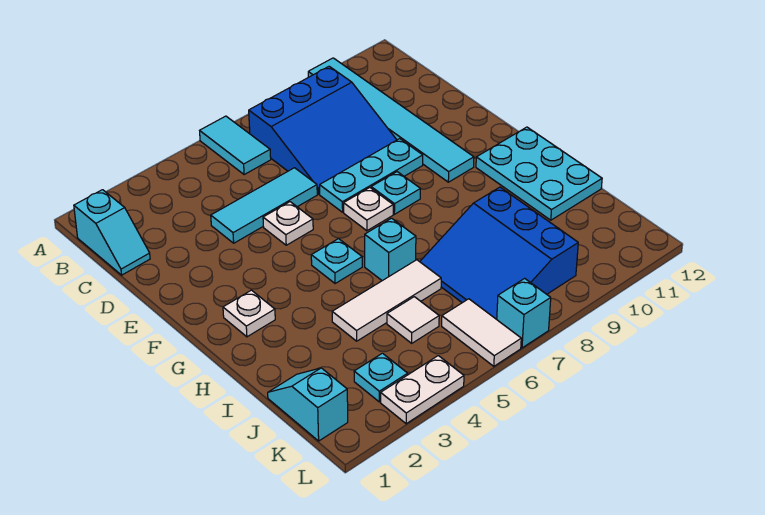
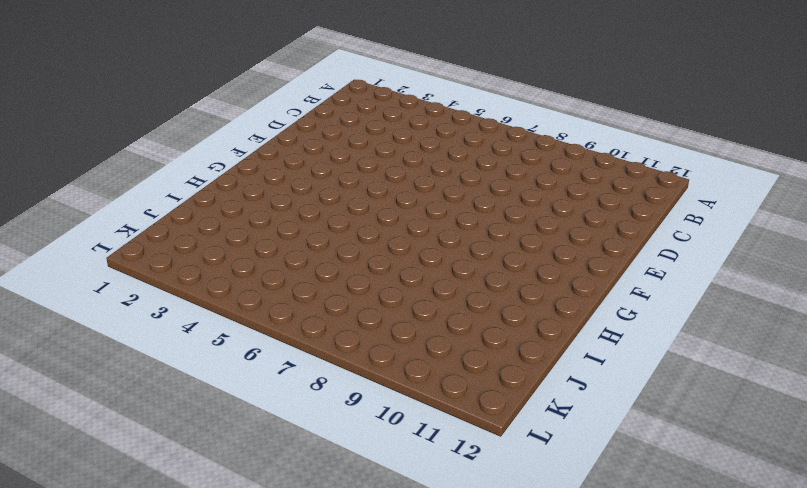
none -> cyan 1x2 tile [200,116,271,175]
none -> cyan 1x6 tile [308,58,474,182]
none -> cyan 1x2 slope [74,190,150,275]

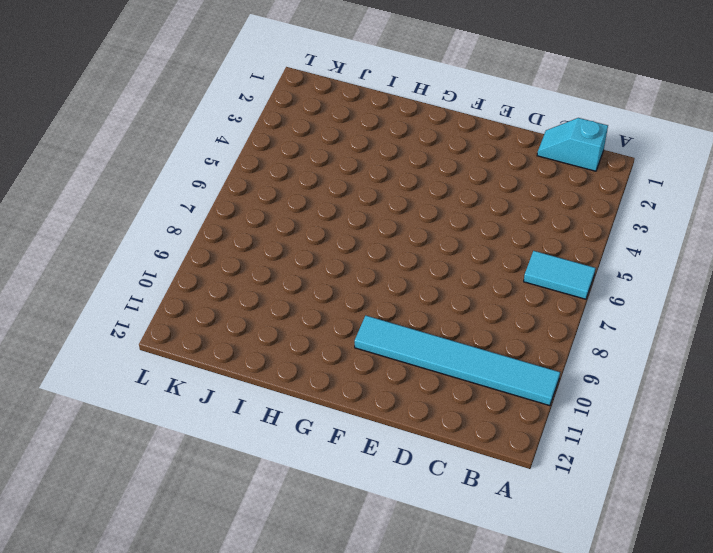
none -> blue 3x3 slope [249,66,396,194]
none -> cyan 1x3 tile [211,168,317,243]
none -> white 1x1 plate [263,202,313,245]

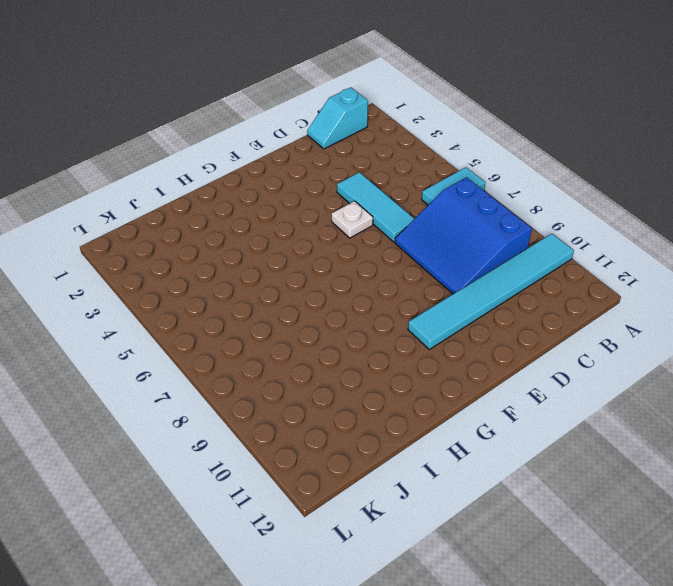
none -> cyan 1x3 plate [320,139,423,212]
none -> white 1x1 plate [344,188,393,231]
none -> cyan 1x1 plate [371,172,420,214]

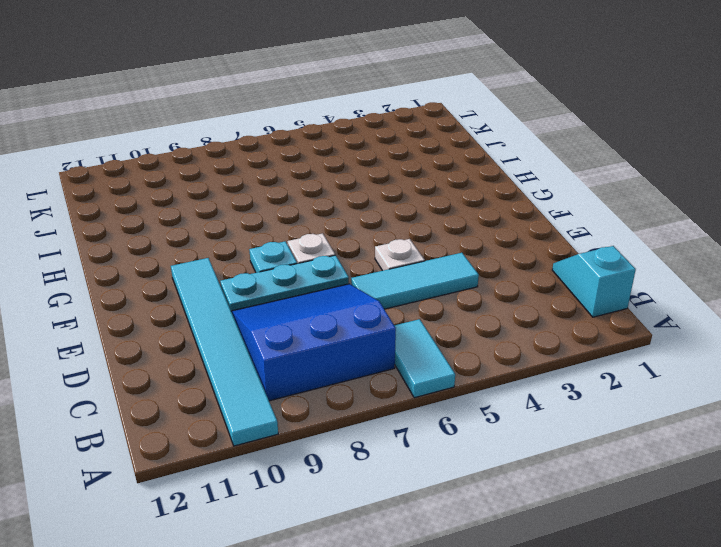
none -> white 1x1 plate [223,290,275,337]
none -> cyan 1x1 plate [311,239,362,284]
none -> cyan 2x3 plate [476,127,602,220]

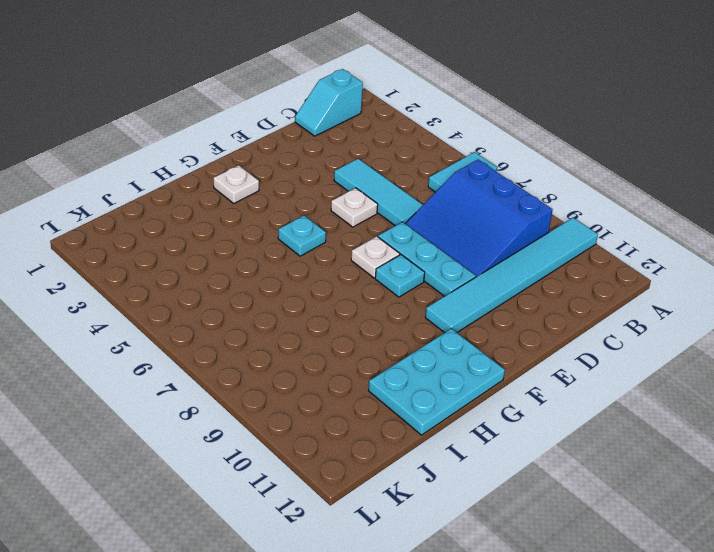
none -> cyan 1x1 brick [365,218,416,281]
none -> white 1x3 tile [332,260,441,341]
none -> blue 3x3 slope [420,187,578,319]

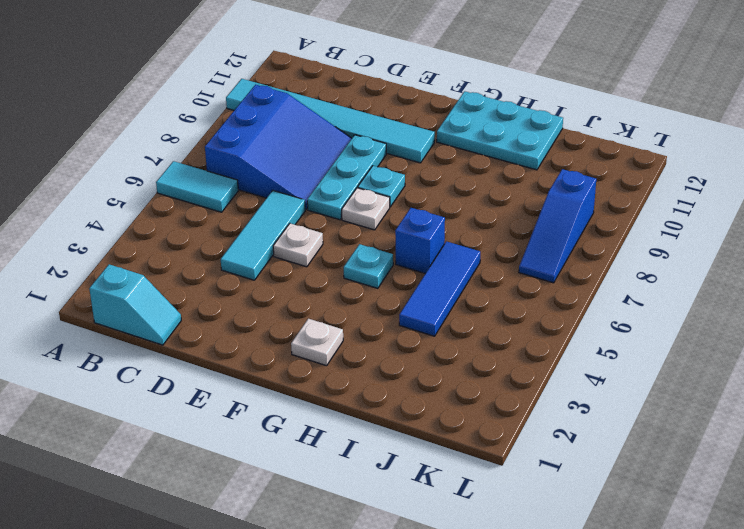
blue 1x1 brick [395,208,445,274] -> cyan 1x1 brick [365,218,416,281]
blue 1x3 tile [399,241,480,336] -> white 1x3 tile [332,260,441,341]
blue 1x3 slope [519,169,596,283] -> blue 3x3 slope [420,187,578,319]
none -> cyan 1x2 slope [268,368,348,441]
none -> white 1x1 tile [387,297,439,343]
none -> cyan 1x1 plate [354,353,408,402]

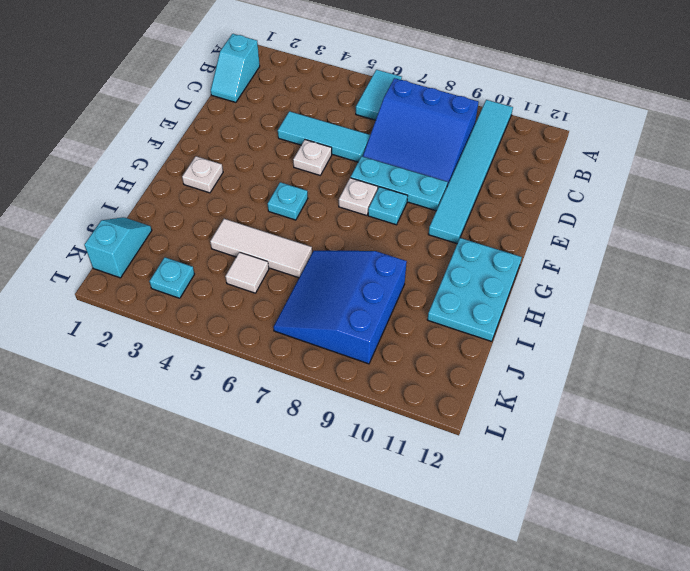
none -> cyan 1x1 brick [365,218,416,281]
none -> white 1x2 tile [442,299,521,366]
none -> white 1x2 plate [381,356,464,424]

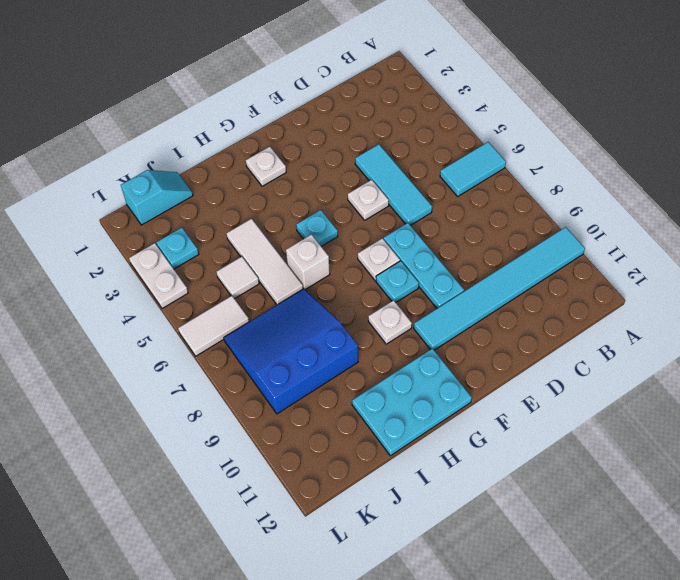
white 1x1 plate [368,300,412,344] -> none
white 1x1 brick [286,234,330,290] -> cyan 1x1 brick [365,218,416,281]
none -> cyan 1x2 slope [74,190,150,275]
none -> blue 3x3 slope [249,66,396,194]
none -> cyan 1x1 brick [497,278,551,348]

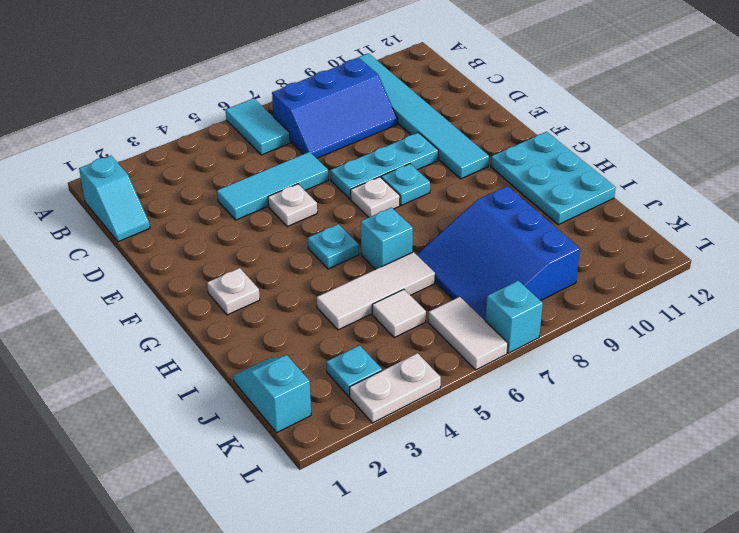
blue 2x3 slope [272,58,397,158] -> blue 3x3 slope [249,66,396,194]

